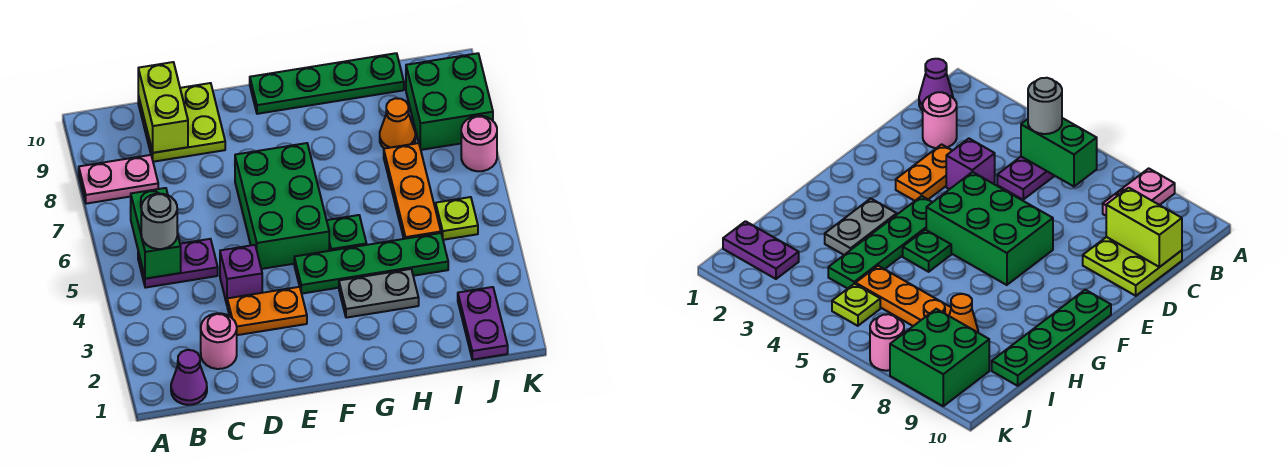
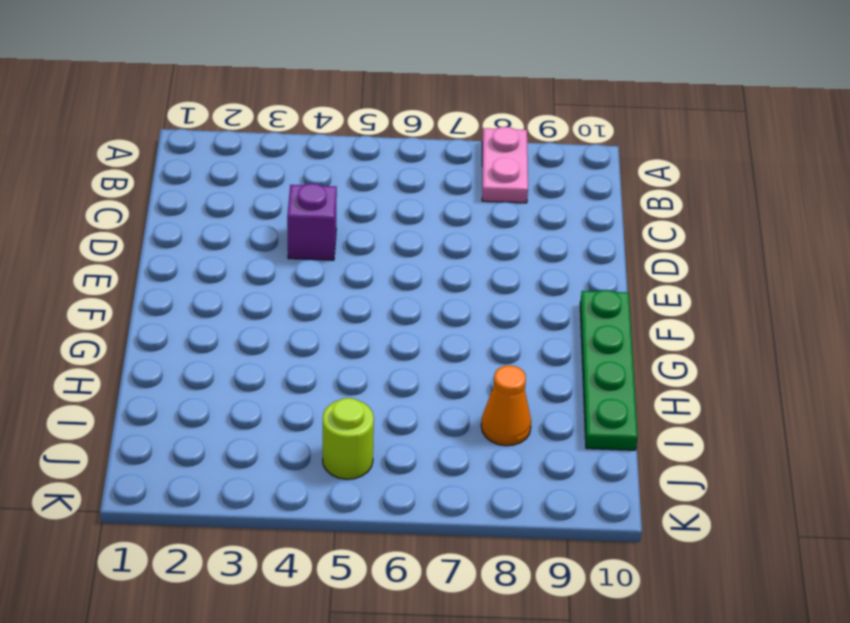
lime 1x1 round brick [323,398,374,479] -> lime 1x1 plate [436,197,478,240]
none -> purple 1x1 cone [171,350,207,405]
none -> purple 1x2 plate [138,239,218,288]
none -> pink 1x1 round brick [201,313,237,369]

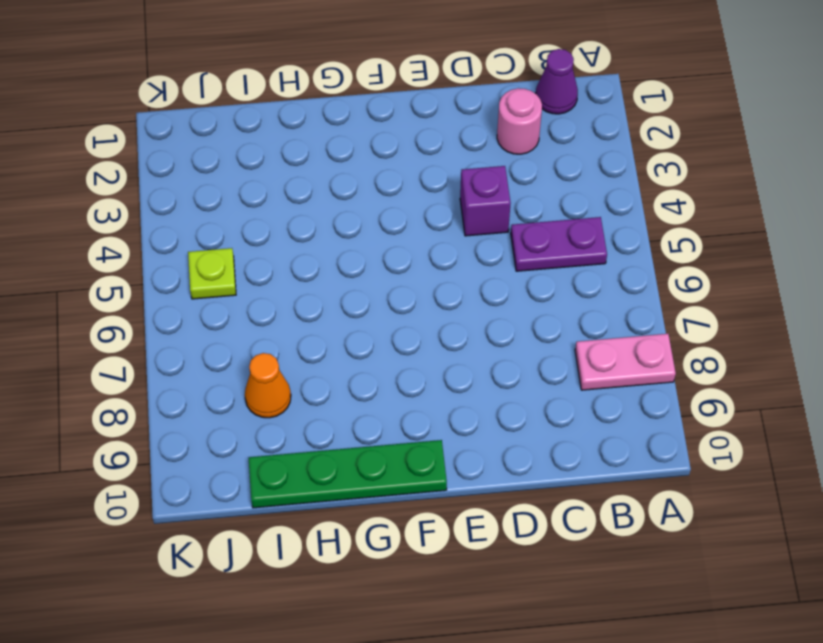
none -> lime 2x2 plate [138,83,225,162]
none -> orange 1x2 plate [227,287,307,335]
none -> green 2x3 brick [235,143,329,269]

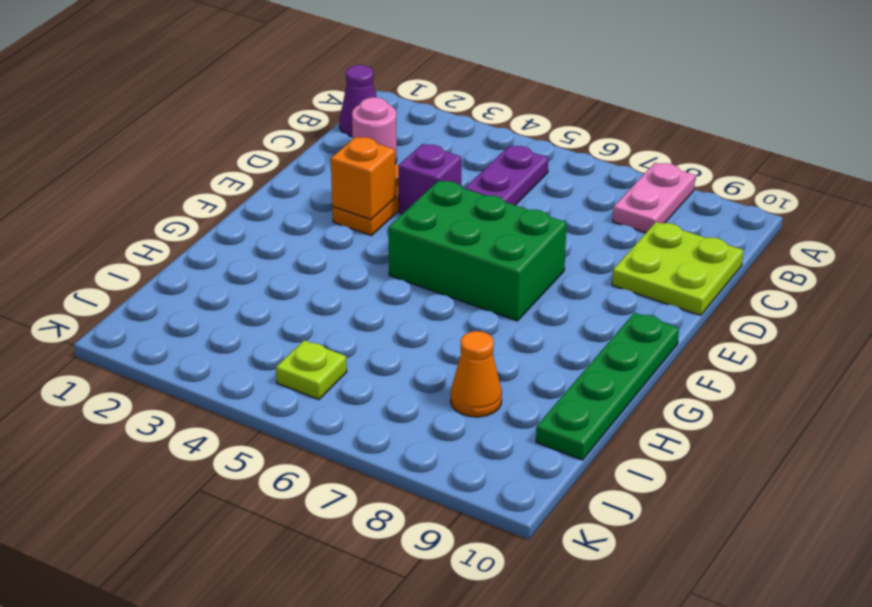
orange 1x1 brick [331,137,396,220] -> none
none -> green 1x4 plate [294,233,448,294]
none -> grey 1x2 plate [339,269,419,318]
none -> green 1x1 plate [327,215,367,251]

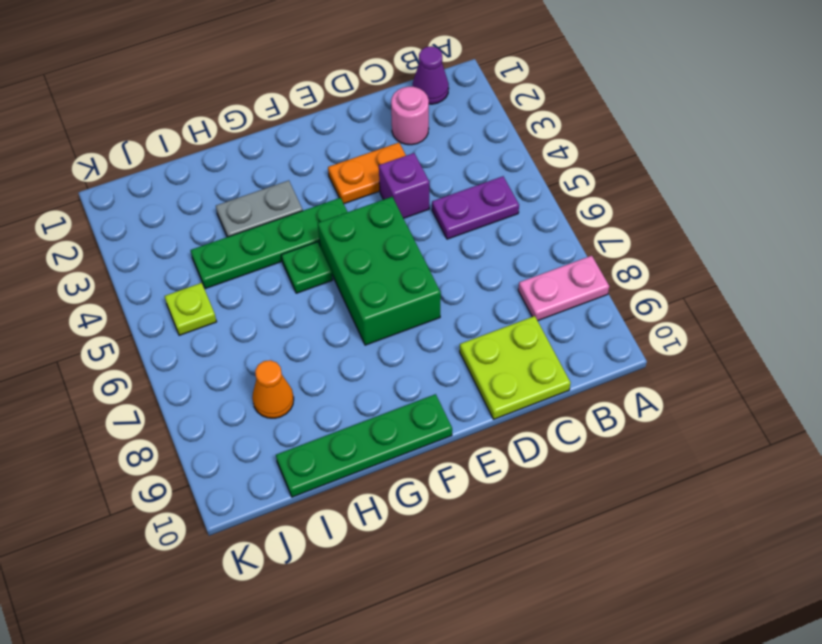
none -> orange 1x3 plate [384,143,441,239]
none -> purple 1x2 plate [458,287,508,360]
none -> green 2x2 brick [406,53,493,150]

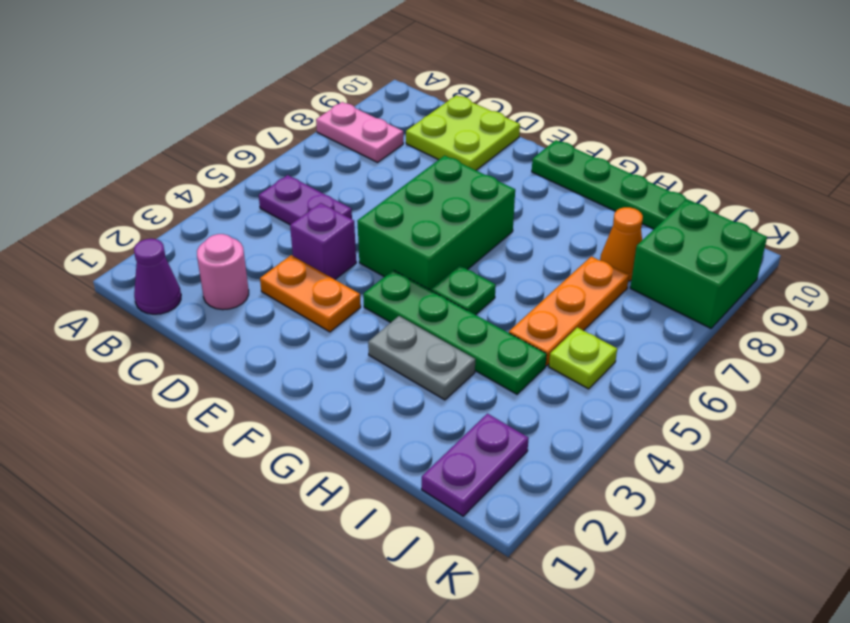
none -> pink 1x1 round brick [461,116,497,171]
none -> green 1x2 brick [131,188,181,279]
none -> lime 1x2 brick [138,62,188,153]

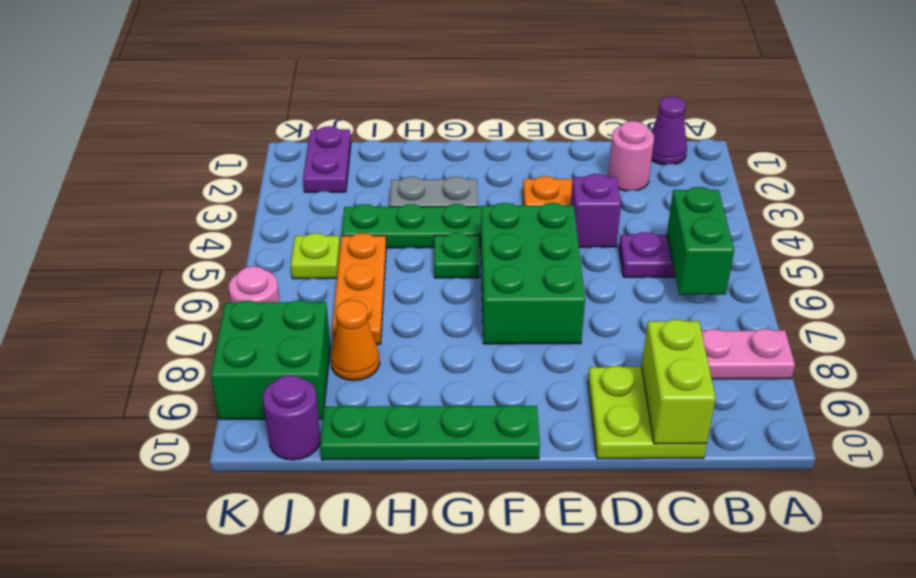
purple 1x1 round brick [263,376,321,460] -> none
none -> grey 1x1 round brick [141,194,177,249]

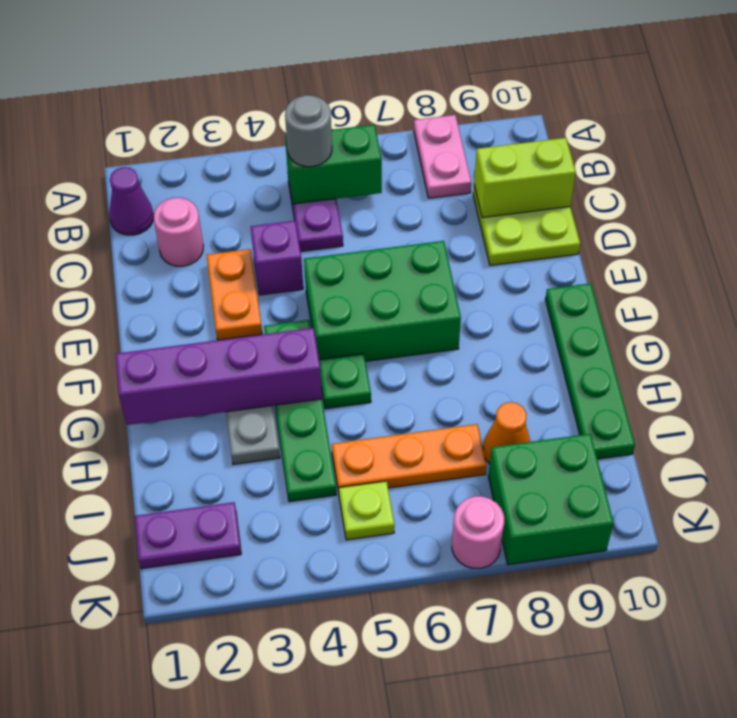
purple 1x4 brick [115,328,322,425] -> none

